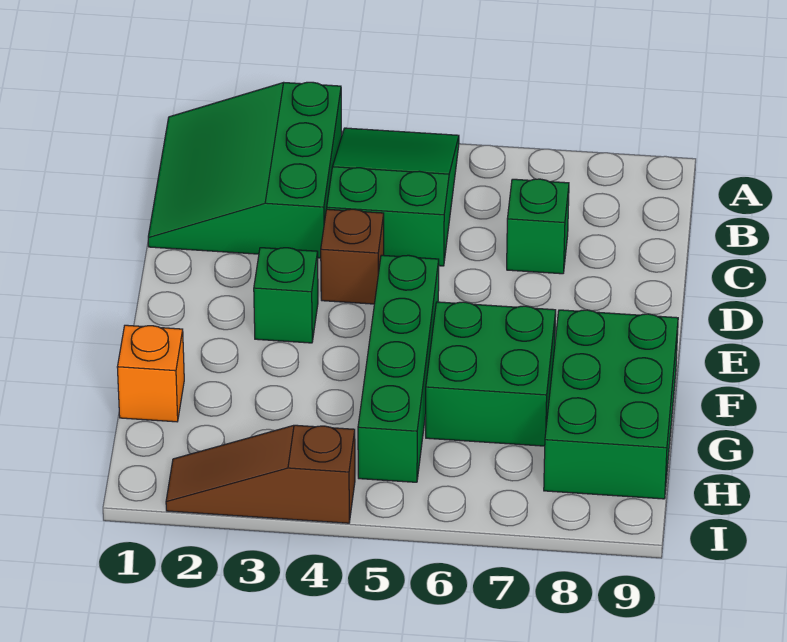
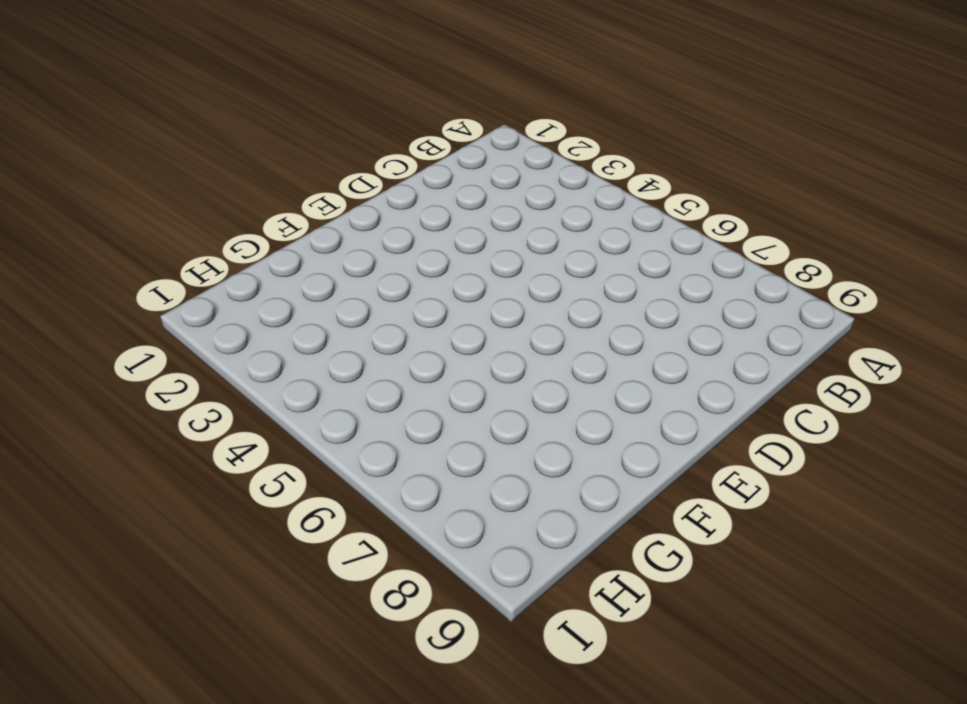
none -> green 3x3 slope [148,82,342,258]
none -> green 2x3 slope [327,128,459,266]

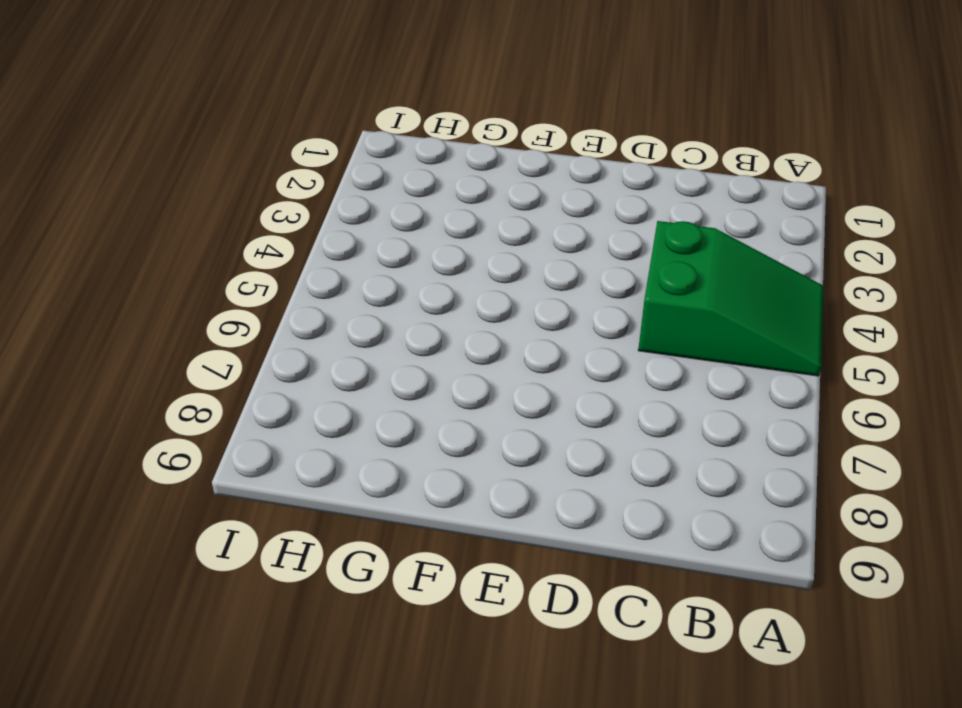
none -> green 3x3 slope [148,82,342,258]
none -> green 1x1 brick [507,179,569,274]

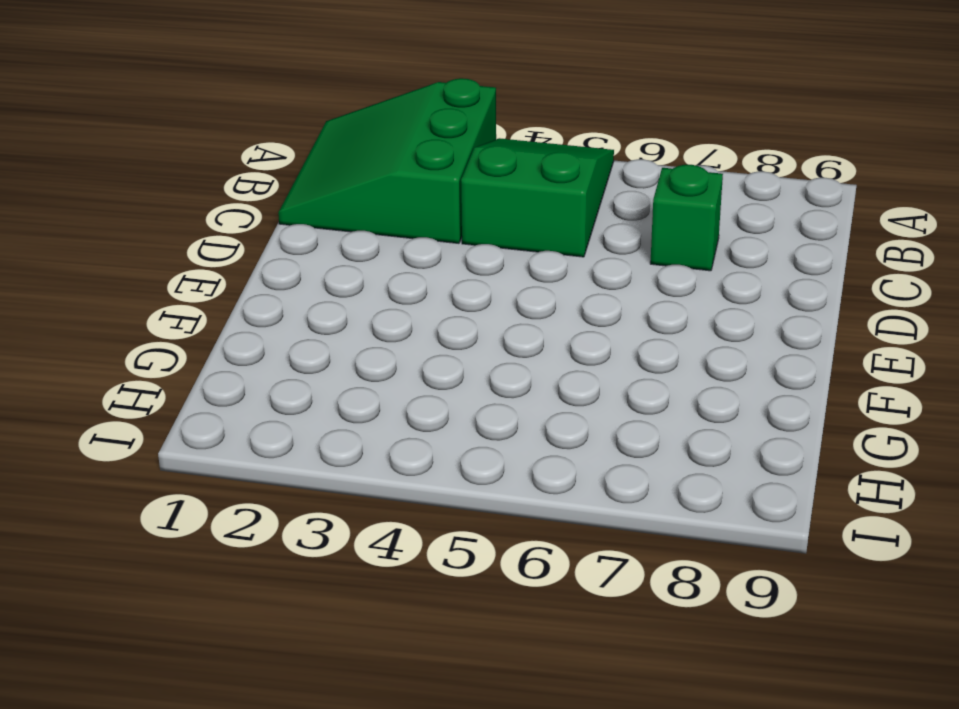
none -> brown 1x1 brick [321,209,384,304]
none -> green 1x1 brick [254,248,318,343]

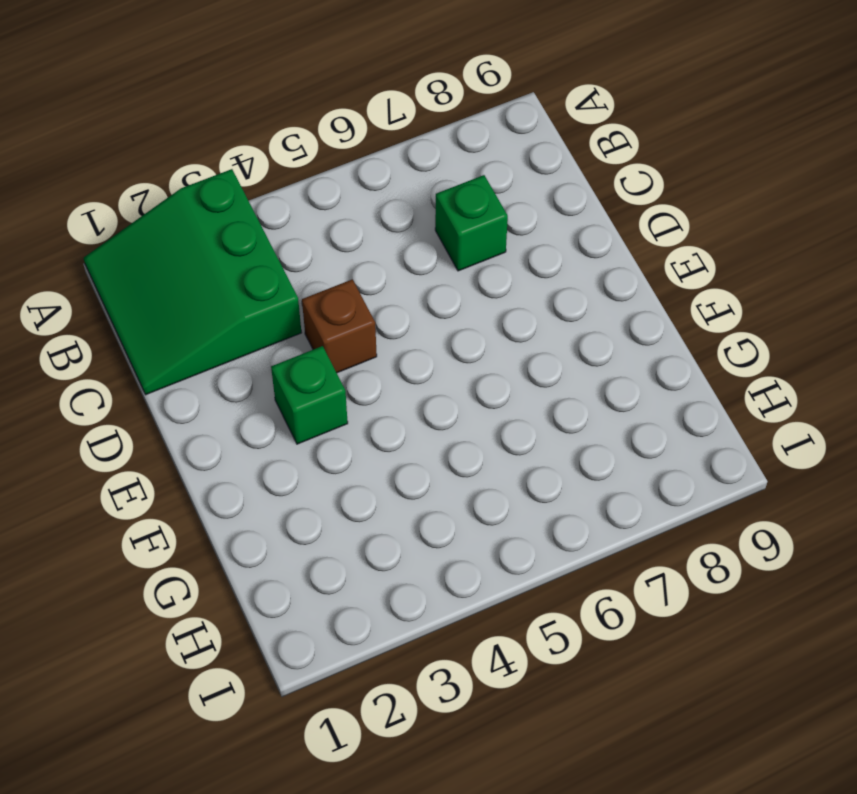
none -> green 2x3 slope [327,128,459,266]
none -> green 1x4 brick [358,255,439,482]

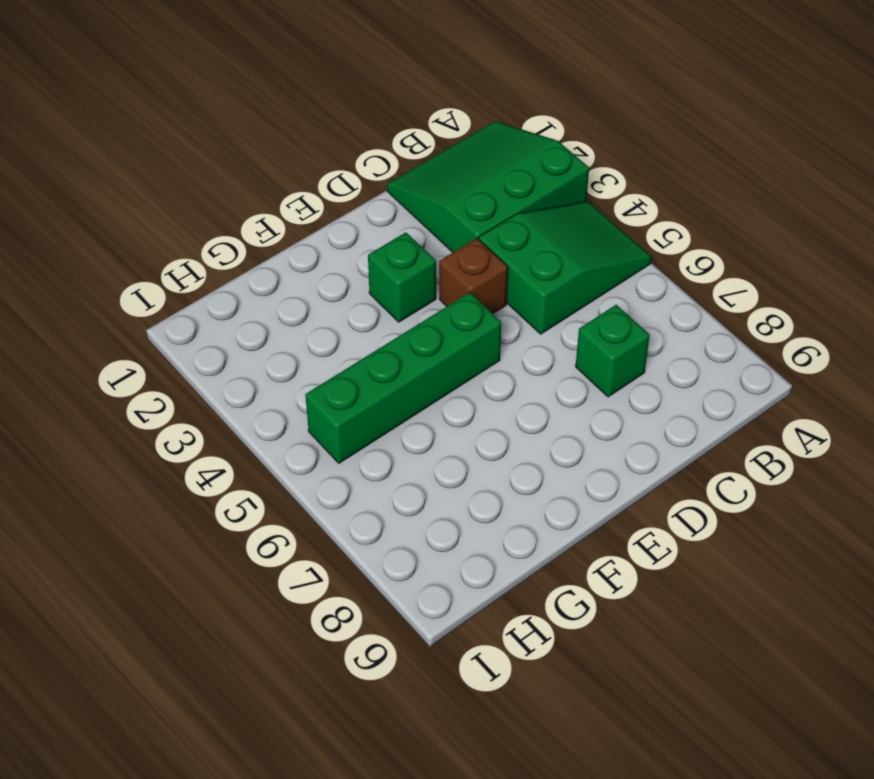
none -> green 2x2 brick [426,302,556,446]
none -> green 2x3 brick [544,310,678,499]

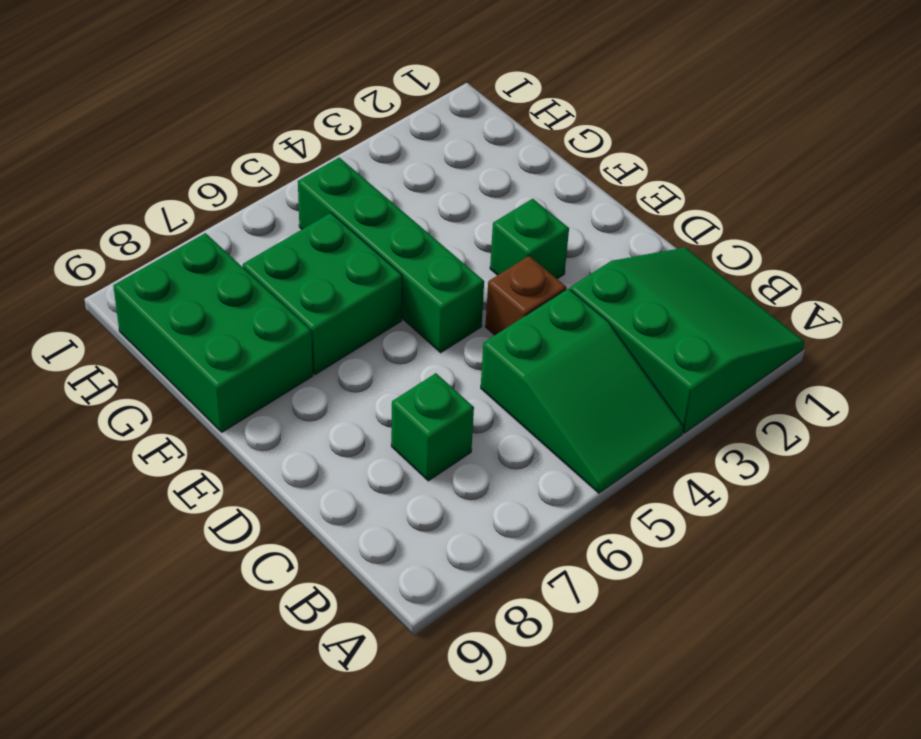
none -> orange 1x1 brick [117,325,184,422]
none -> brown 1x3 slope [166,425,355,523]

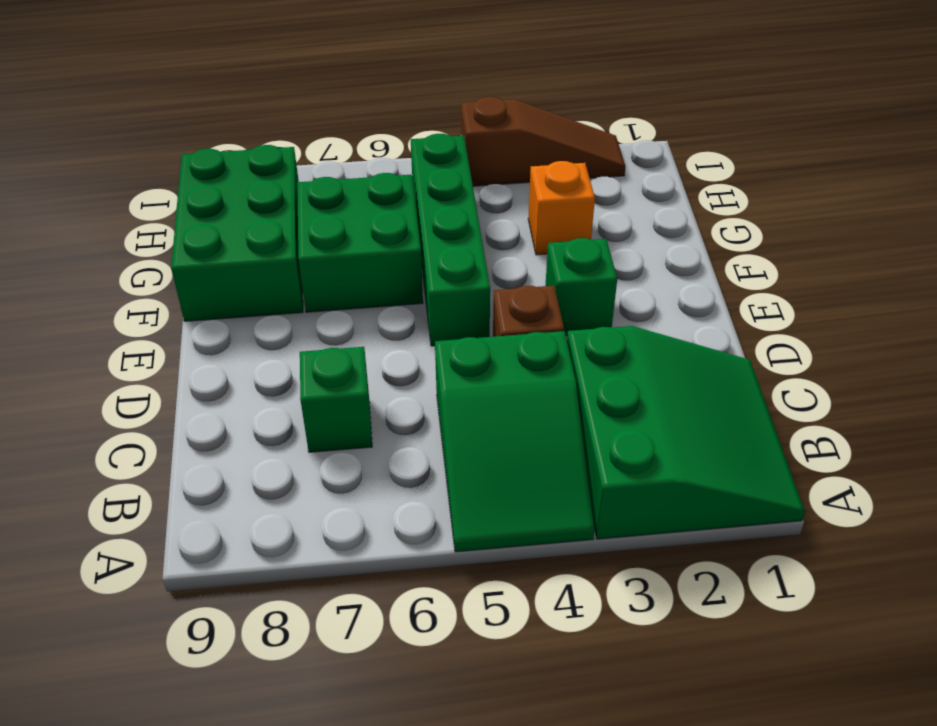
orange 1x1 brick [528,161,595,255] -> orange 1x1 brick moved to [117,325,184,422]

